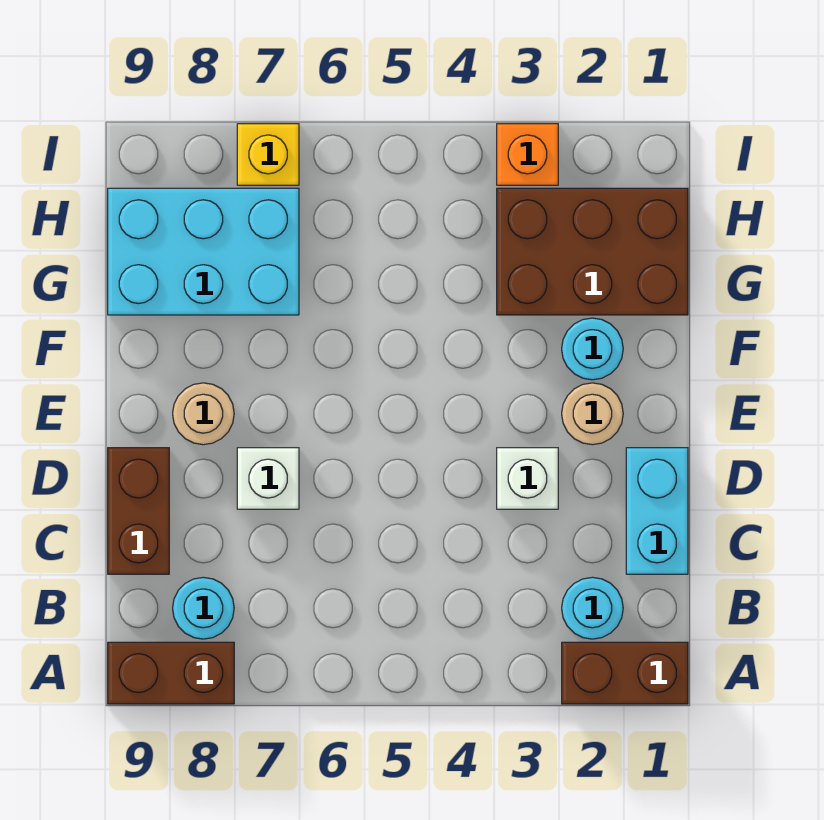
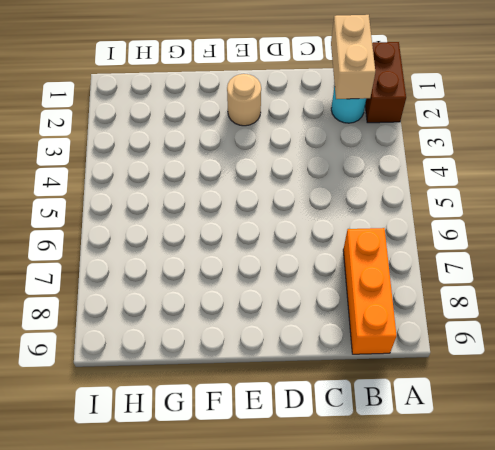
tan 1x2 brick [331,15,375,99] -> none
orange 1x3 brick [343,228,396,354] -> cyan 1x1 round brick [173,577,234,639]
none -> brown 1x2 brick [108,642,234,704]
none -> cyan 1x2 brick [626,448,688,574]
none -> brown 1x2 brick [108,448,169,574]

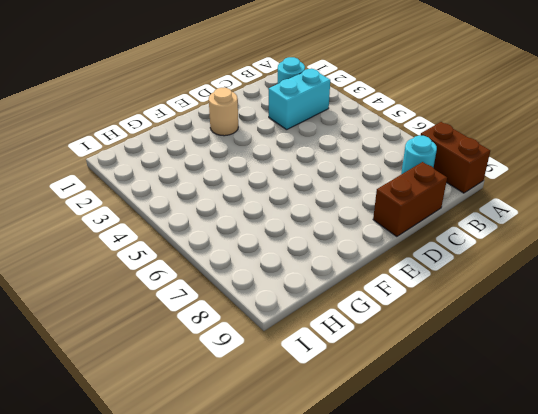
cyan 1x2 brick [269,69,330,130] -> cyan 1x2 brick moved to [626,448,688,574]
none -> brown 1x2 brick [562,642,688,704]
none -> white 1x1 brick [497,448,558,509]
none -> white 1x1 brick [237,448,299,509]

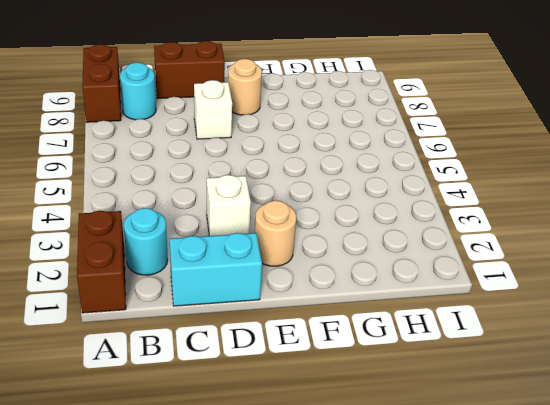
none -> cyan 1x1 round brick [562,318,623,380]
none -> brown 2x3 brick [497,188,688,315]
none -> cyan 2x3 brick [108,188,299,315]

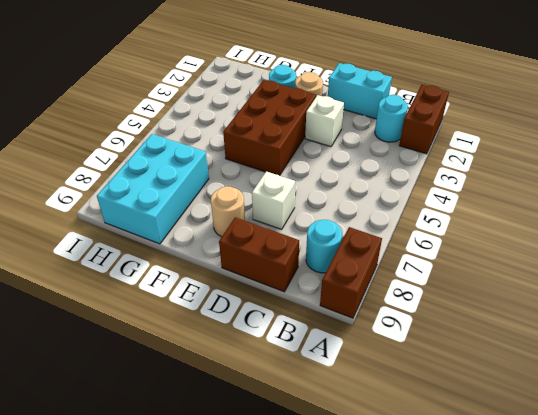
brown 2x3 brick [223,80,316,176] -> brown 2x3 brick moved to [497,188,688,315]
none -> orange 1x1 brick [497,124,558,185]
none -> yellow 1x1 brick [237,124,299,185]

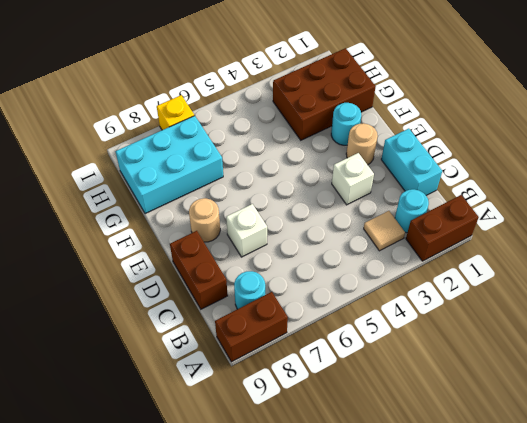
tan 1x1 tile [364,211,405,251] -> none
none -> orange 1x1 brick [497,124,558,185]

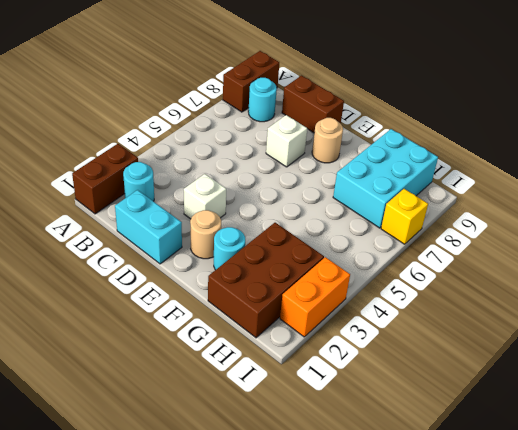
orange 1x2 brick [280,257,350,337] -> orange 1x1 brick [497,124,558,185]

